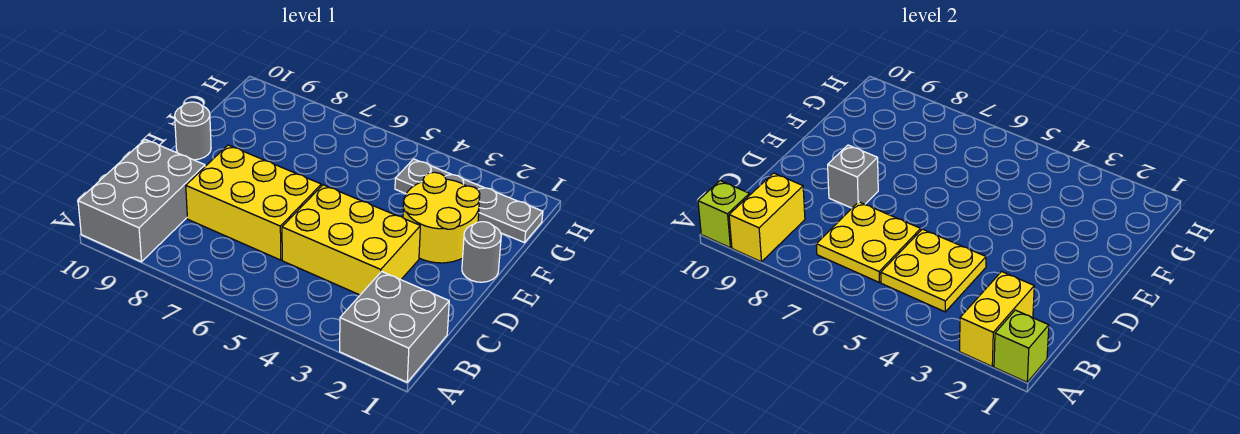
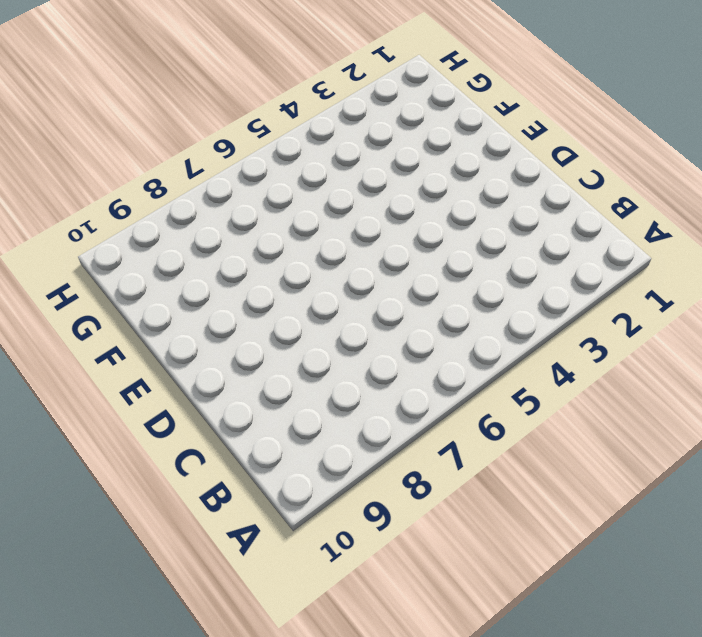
none -> grey 2x2 brick [340,272,449,382]
none -> grey 2x3 brick [78,139,205,262]
none -> yellow 2x3 brick [282,185,420,295]

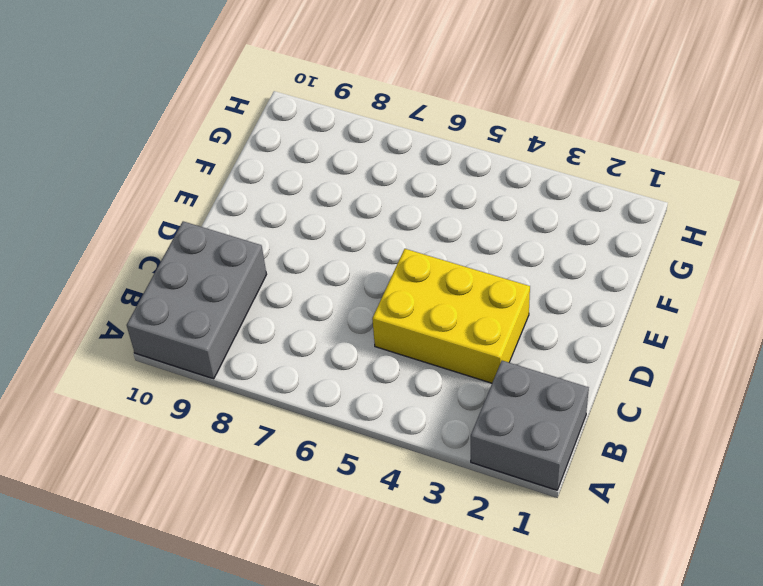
none -> yellow 2x3 brick [186,145,321,260]
none -> grey 1x1 round brick [462,222,501,282]
none -> yellow 2x2 round brick [403,172,480,263]

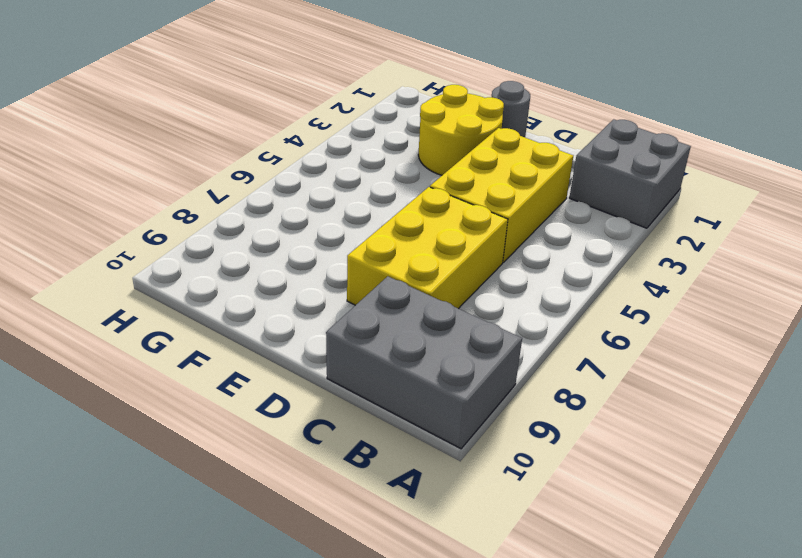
none -> grey 1x1 round brick [175,102,211,160]
none -> grey 1x4 plate [395,159,543,243]
none -> lime 1x1 brick [994,310,1049,382]

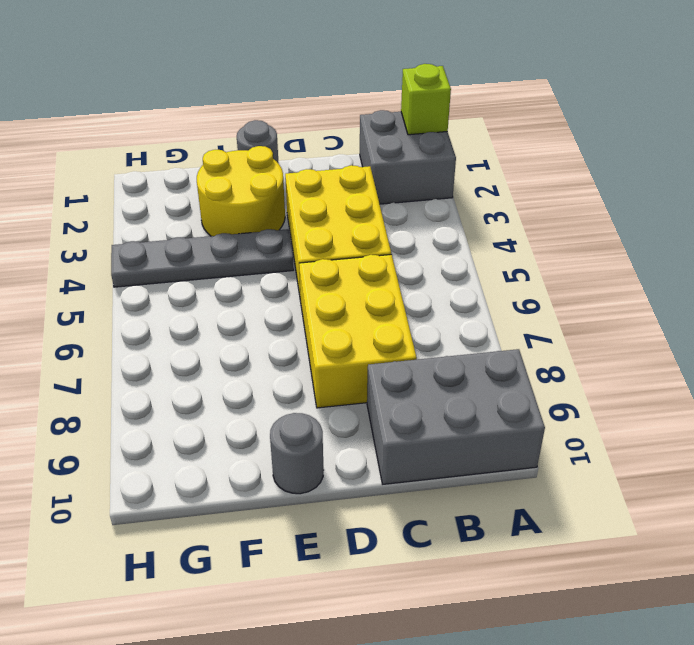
grey 1x4 plate [111,229,294,287] -> grey 1x4 plate turned to [395,159,543,243]
none -> yellow 1x2 brick [960,272,1034,366]
none -> yellow 1x2 brick [729,173,805,262]
none -> lime 1x1 brick [698,181,750,248]

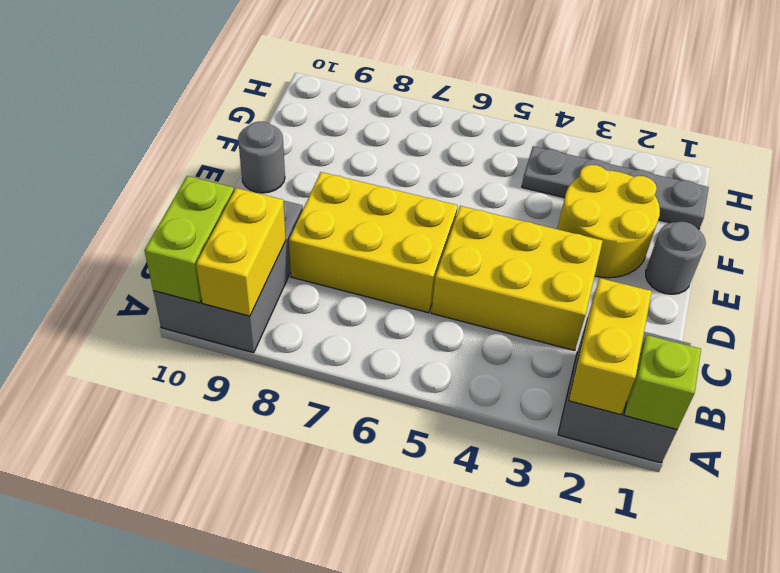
lime 1x2 brick [144,176,234,303] -> lime 1x1 brick [698,181,750,248]
none -> yellow 2x2 plate [881,229,986,312]
none -> yellow 2x2 plate [816,202,921,282]
none -> grey 1x1 brick [828,145,878,208]

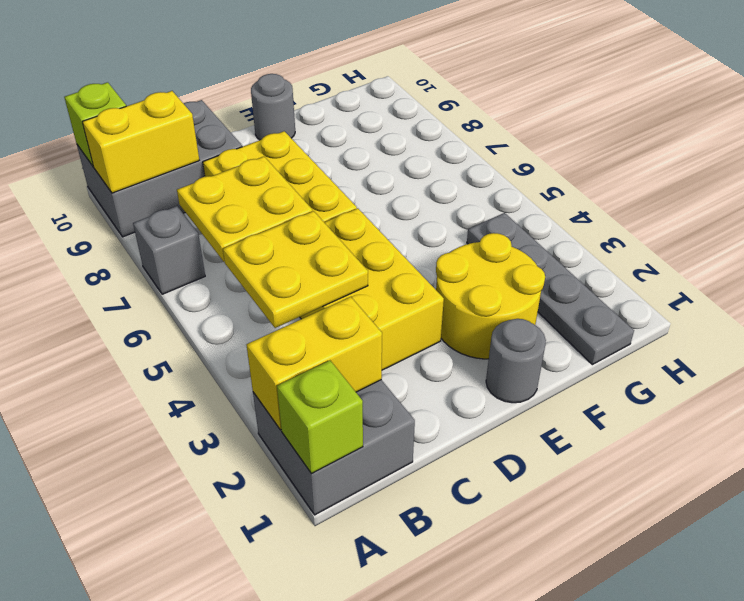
grey 1x1 brick [133,206,205,294] -> grey 1x1 brick moved to [828,145,878,208]

